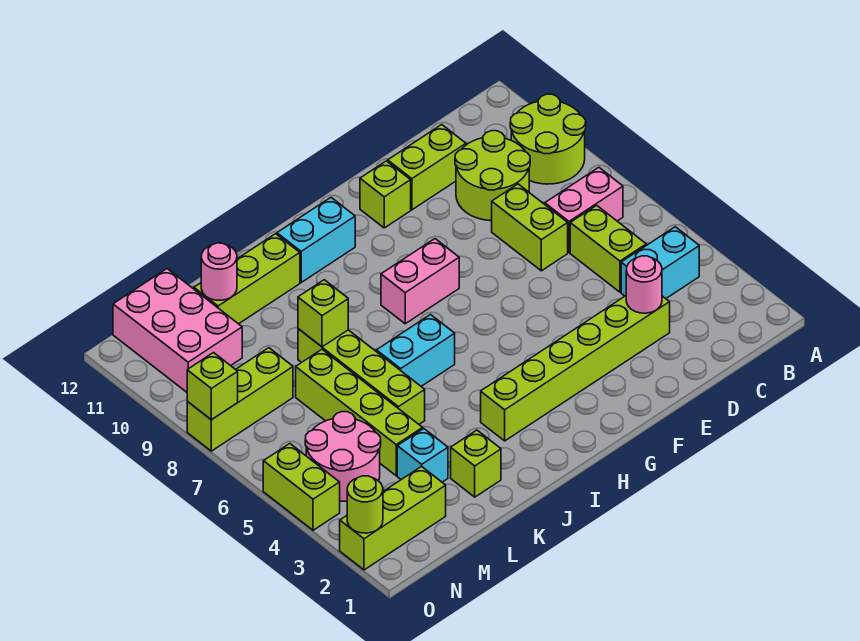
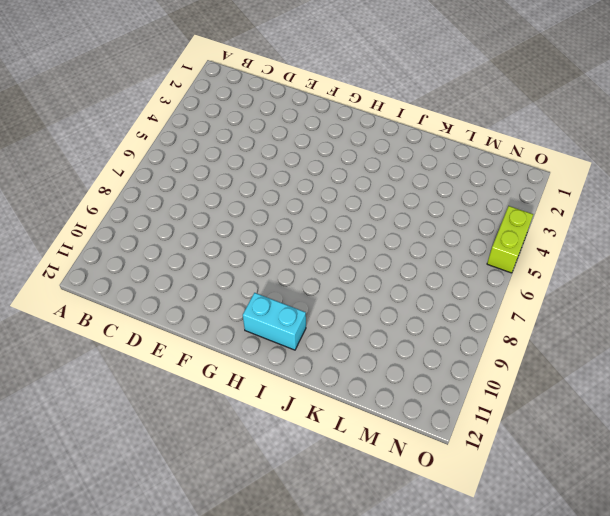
none -> lime 2x2 round brick [510,94,586,184]
none -> cyan 1x2 brick [621,227,699,299]
none -> pink 1x2 brick [545,168,623,253]

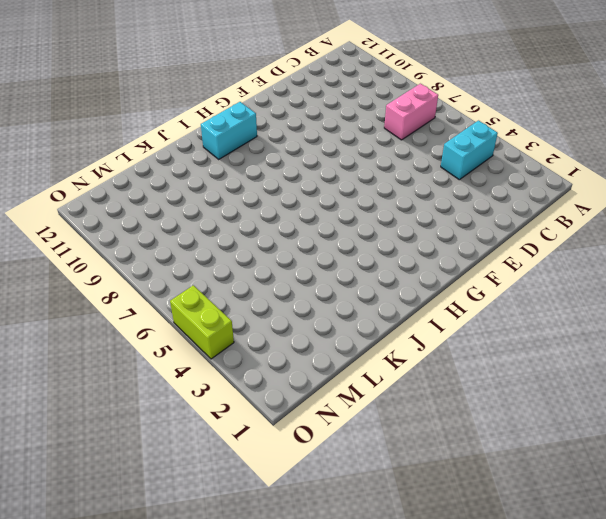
none -> lime 2x2 round brick [510,94,586,184]
none -> lime 1x2 brick [570,205,646,292]
none -> lime 2x2 round brick [455,131,530,221]

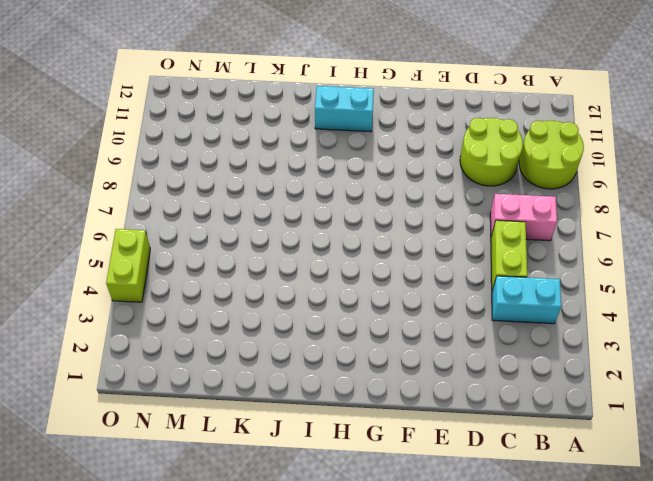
none -> lime 1x6 brick [481,296,670,441]
none -> lime 1x2 brick [492,184,568,271]
none -> lime 1x2 brick [388,125,466,210]

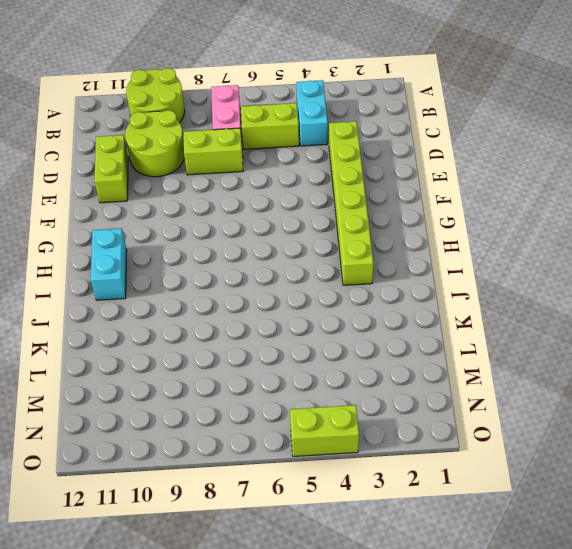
none -> lime 1x1 brick [360,161,411,228]
none -> pink 1x2 brick [381,239,459,324]
none -> cyan 1x2 brick [376,315,455,386]

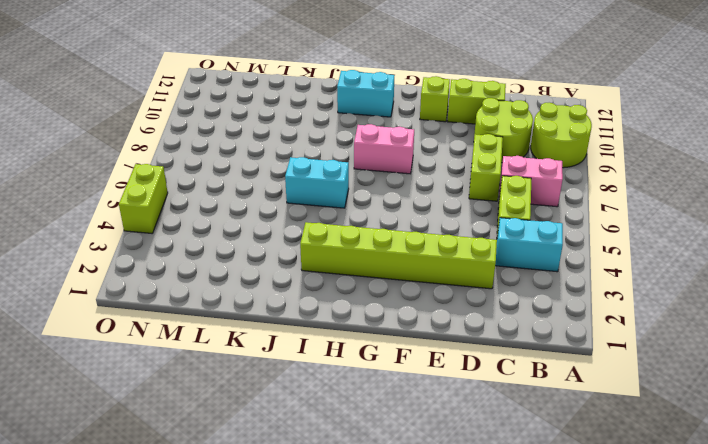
none -> lime 1x3 brick [194,234,300,324]
none -> lime 1x1 brick [451,430,501,497]
none -> lime 1x4 brick [298,329,425,424]

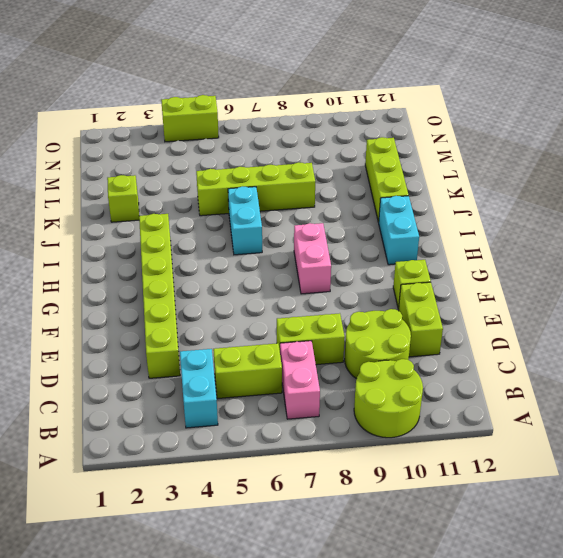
none -> cyan 1x1 brick [397,429,448,482]
none -> lime 1x4 brick [296,350,423,476]
none -> lime 1x3 brick [340,466,446,570]

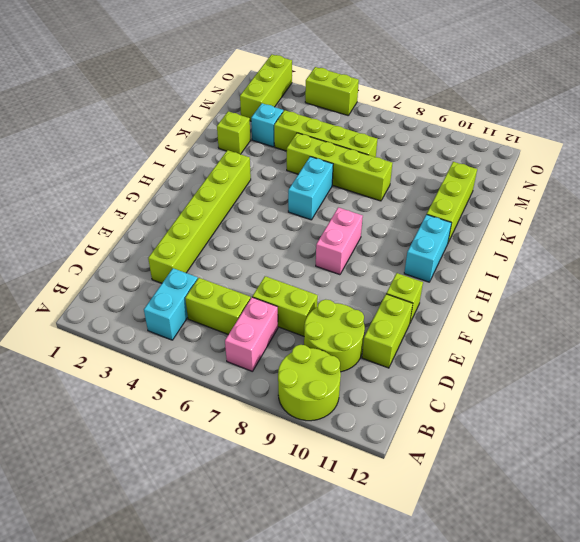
none -> pink 2x2 round brick [305,412,381,501]
none -> lime 1x3 brick [187,348,293,451]
none -> pink 2x3 brick [113,269,242,392]

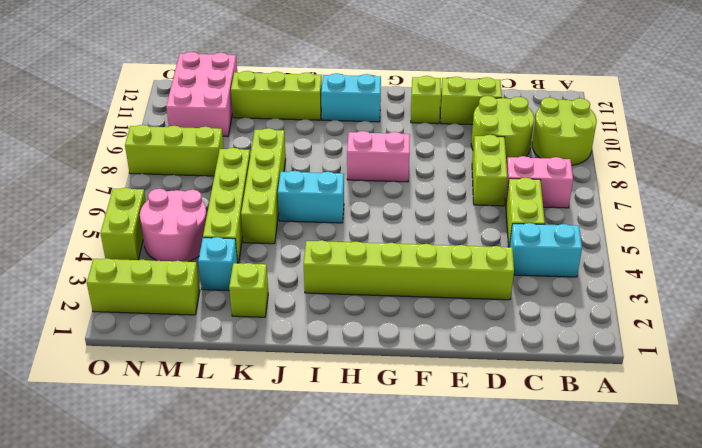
none -> pink 1x1 round brick [626,256,662,313]
none -> lime 1x1 brick [298,280,348,347]
none -> pink 1x1 round brick [201,243,237,300]

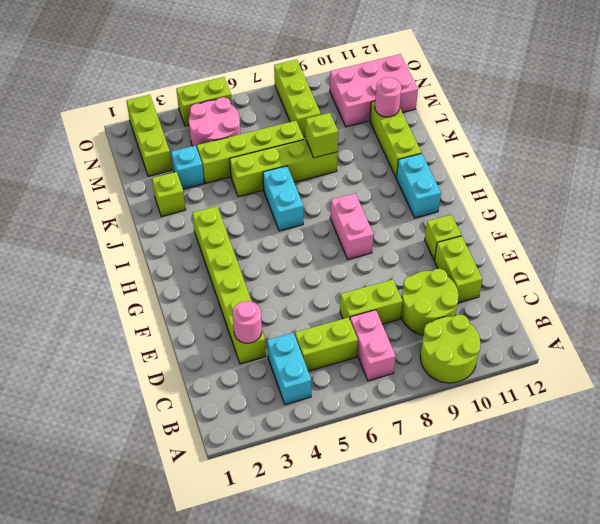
none -> lime 1x1 round brick [347,476,383,533]
none -> lime 1x1 brick [187,353,238,420]

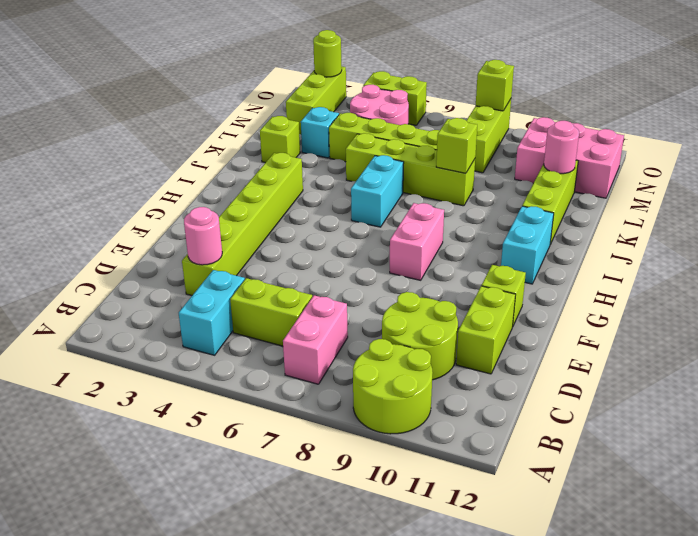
none -> lime 1x2 brick [492,184,568,271]

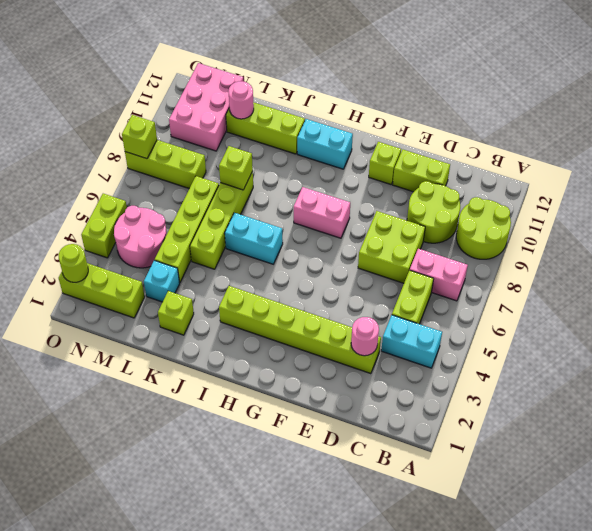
lime 2x2 brick [358,211,425,283] -> lime 1x2 brick [492,184,568,271]

